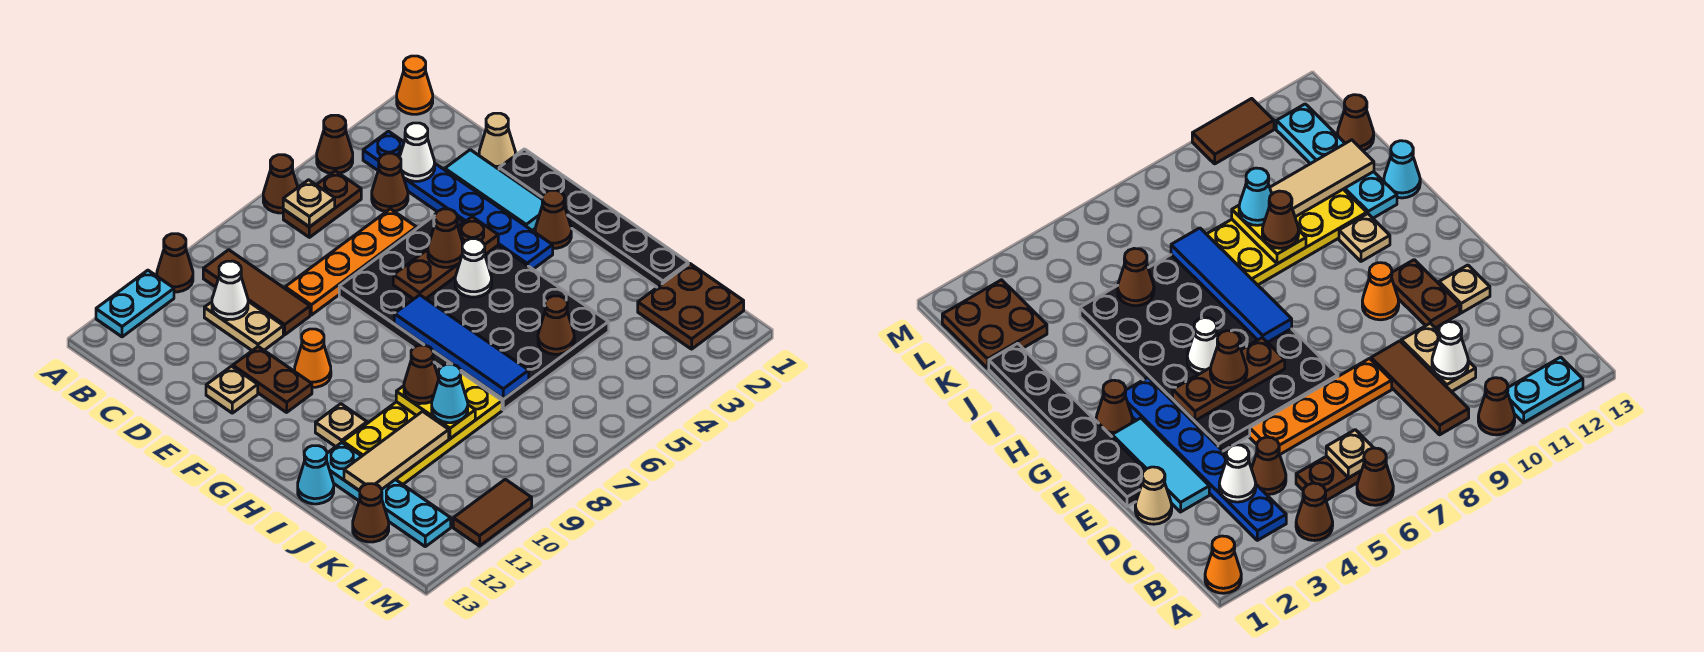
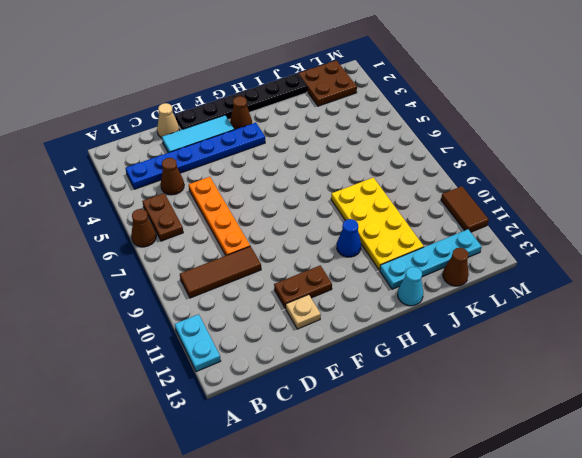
blue 1x1 cone [337,219,361,257] -> none
none -> orange 1x1 cone [397,56,433,114]
none -> brown 1x1 cone [317,115,353,173]
none -> brown 1x1 cone [157,234,193,292]
none -> tan 1x2 plate [204,301,283,350]

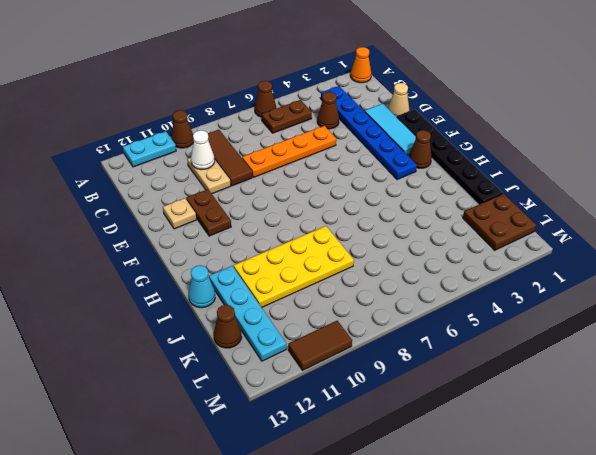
none -> brown 1x1 cone [317,115,353,173]
none -> black 4x6 plate [339,208,609,410]
none -> orange 1x1 cone [295,329,331,387]
none -> tan 1x1 plate [315,404,367,447]

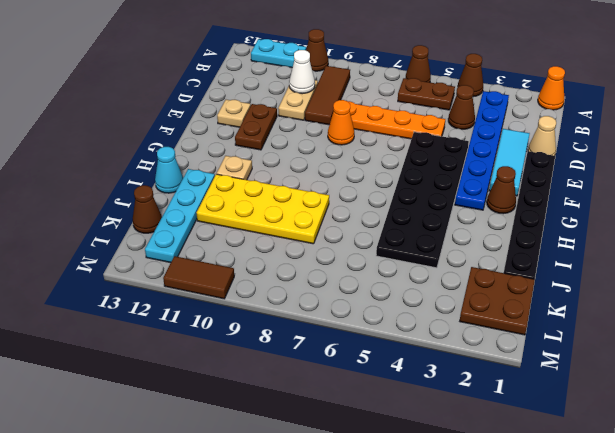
black 2x6 plate [376,132,469,268] -> black 4x6 plate [339,208,609,410]
orange 1x1 cone [328,100,354,145] -> orange 1x1 cone moved to [295,329,331,387]
none -> tan 1x1 plate [283,180,335,227]
none -> white 1x1 cone [400,123,435,181]
none -> brown 1x3 plate [393,217,498,299]
none -> white 1x1 cone [455,239,492,297]

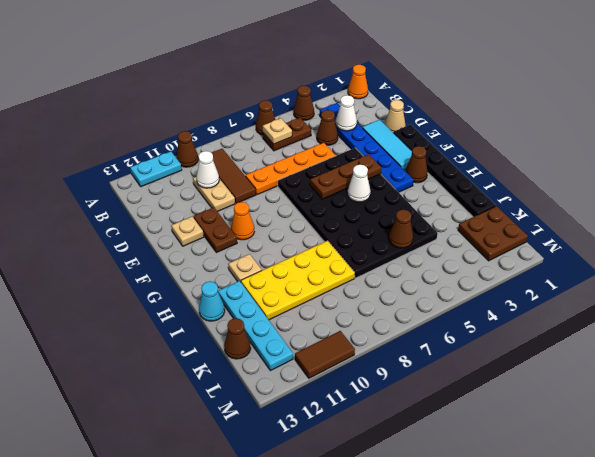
none -> blue 1x4 tile [394,295,529,399]
none -> yellow 1x2 plate [396,386,475,439]
none -> tan 1x3 tile [344,411,449,491]
none -> brown 1x1 cone [428,209,463,267]

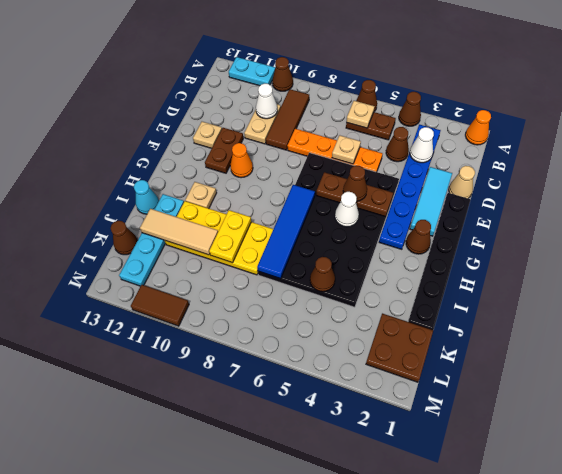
tan 1x1 plate [332,135,361,164] -> none
none -> brown 1x1 cone [404,345,439,404]
none -> cyan 1x1 cone [432,364,468,423]

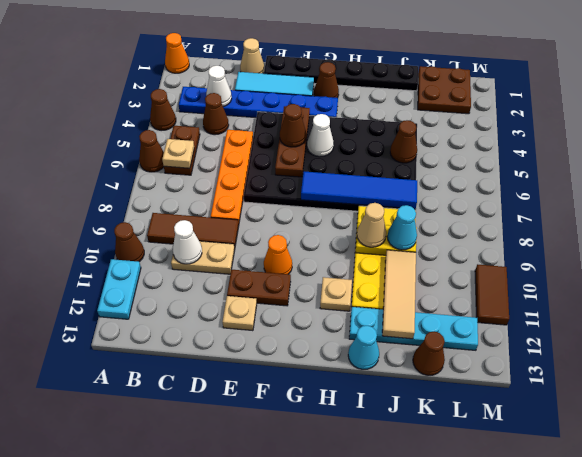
tan 1x1 cone [357,203,386,247] -> brown 1x1 cone [404,345,439,404]

